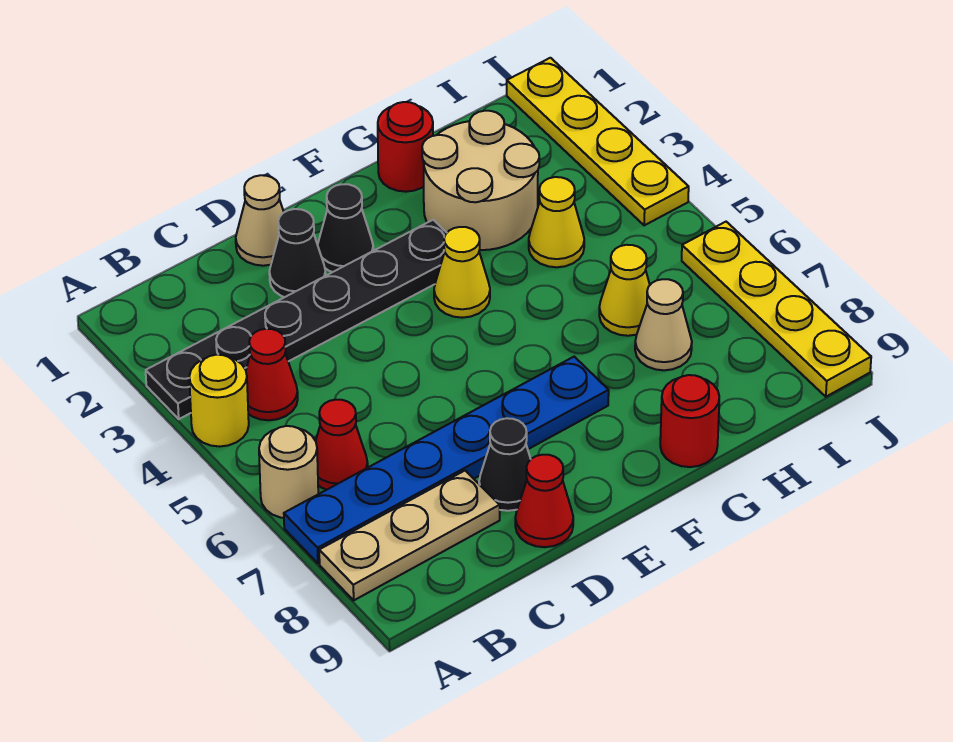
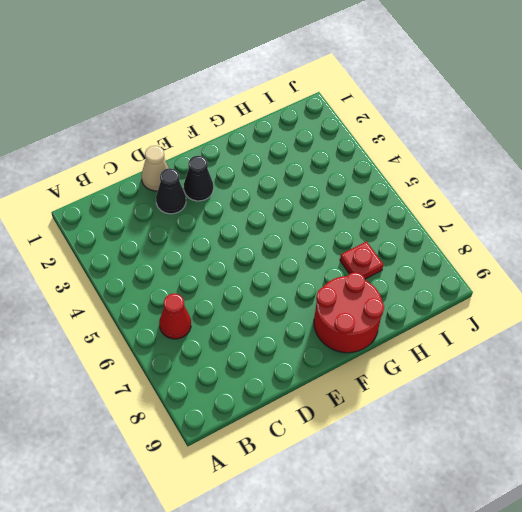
red 2x2 round brick [314,272,384,353] -> red 1x1 round brick [660,375,719,467]
red 1x1 plate [340,241,383,279] -> tan 1x1 cone [635,279,692,370]
none -> black 1x6 plate [146,220,447,419]
none -> yellow 1x1 round brick [189,355,249,447]
none -> tan 1x1 round brick [259,426,318,518]

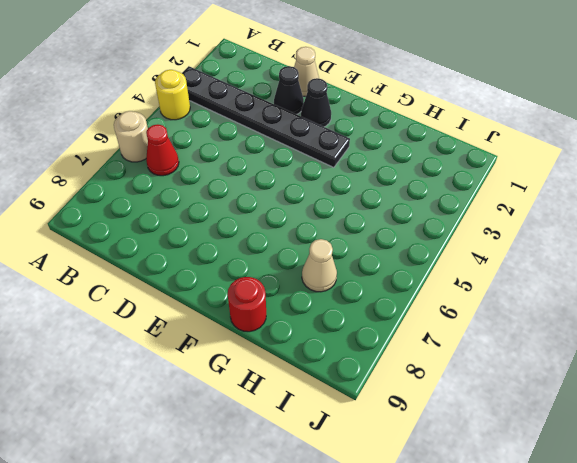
none -> blue 1x6 plate [284,357,609,563]
none -> tan 1x3 plate [319,471,500,600]
none -> red 1x1 cone [246,329,298,420]

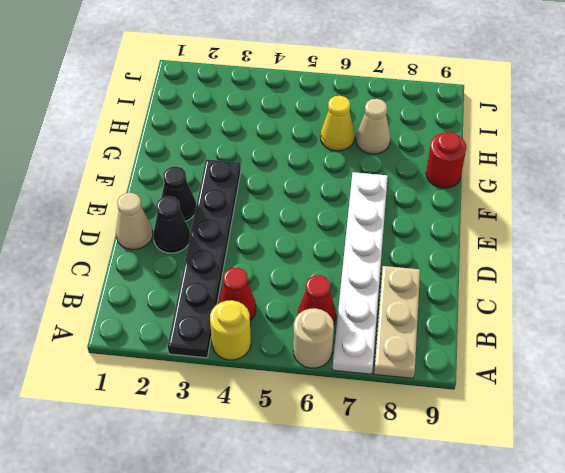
white 1x6 plate [332,172,388,374] -> blue 1x6 plate [284,357,609,563]
none -> black 1x1 cone [479,418,531,511]
none -> red 1x1 cone [515,455,573,547]
none -> yellow 1x1 cone [434,227,490,318]

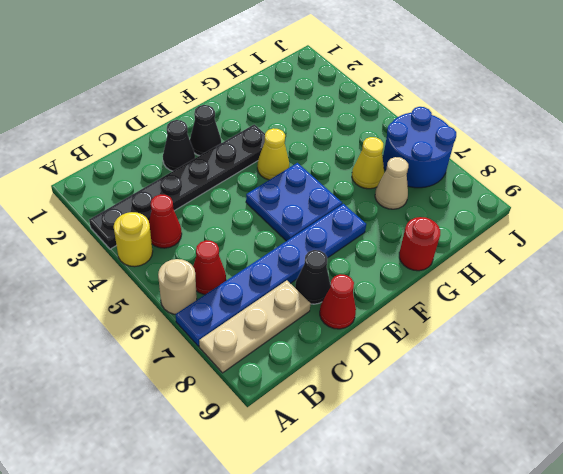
blue 2x2 plate [246,163,342,241] -> none
blue 2x2 round brick [383,107,456,188] -> yellow 1x4 plate [682,222,871,397]
none -> tan 1x1 cone [236,175,284,266]
none -> red 1x1 round brick [378,102,433,192]
none -> tan 2x2 round brick [422,111,539,250]

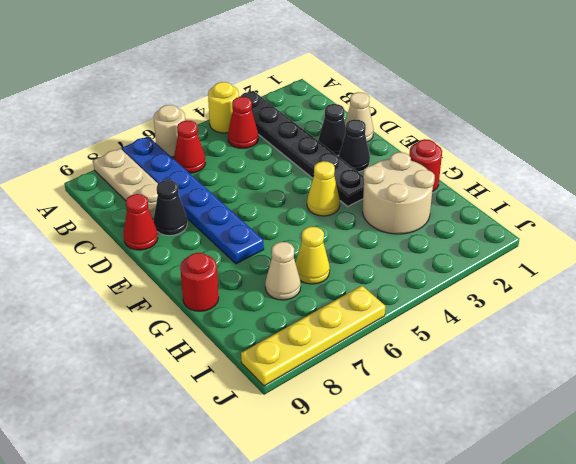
none -> yellow 1x1 cone [529,177,584,267]
none -> yellow 1x4 plate [507,58,689,225]

